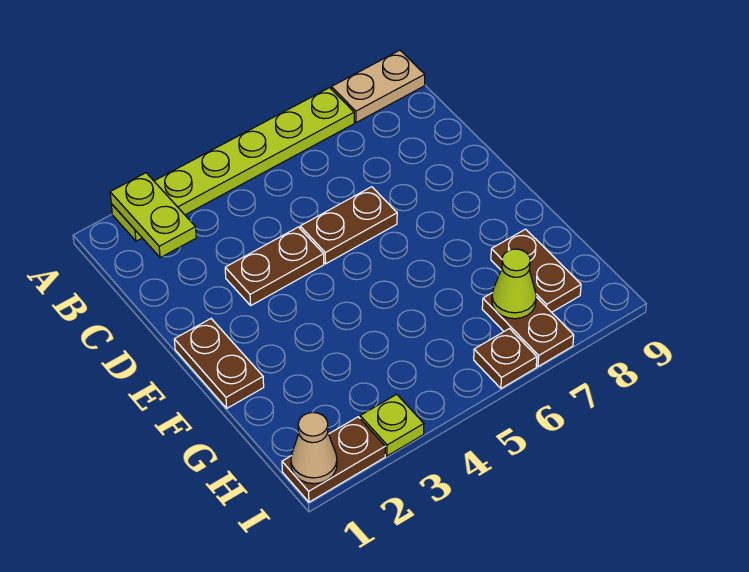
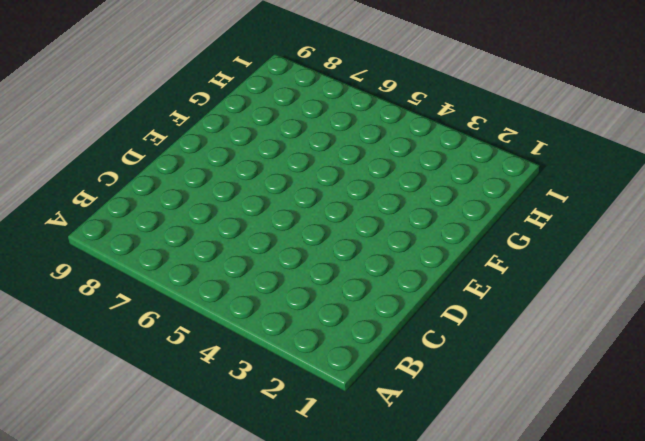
none -> lime 1x6 plate [111,88,354,241]
none -> tan 1x2 plate [331,50,425,123]
none -> brown 1x2 plate [225,227,324,305]

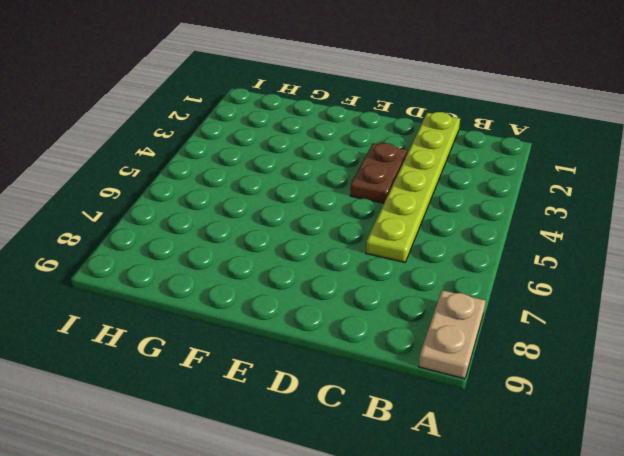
lime 1x6 plate [366,112,460,262] -> lime 1x6 plate moved to [111,88,354,241]
none -> brown 1x2 plate [300,187,397,264]
none -> brown 1x2 plate [174,319,264,408]
none -> brown 1x2 plate [491,229,581,312]

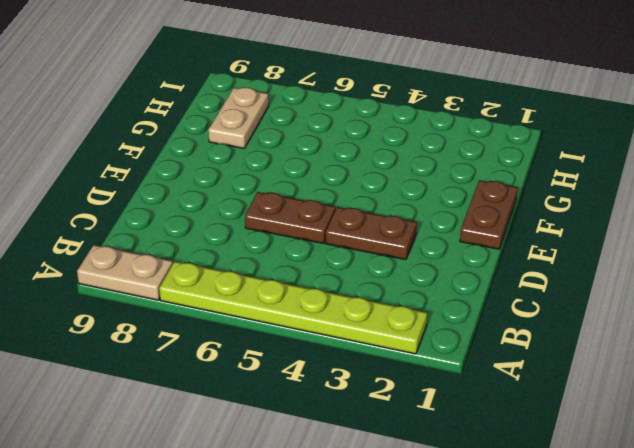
tan 1x2 plate [208,87,269,148] -> brown 1x2 plate [491,229,581,312]
none -> brown 1x2 plate [482,293,574,367]
none -> brown 1x2 plate [282,417,385,502]
none -> lime 1x1 plate [360,394,424,456]

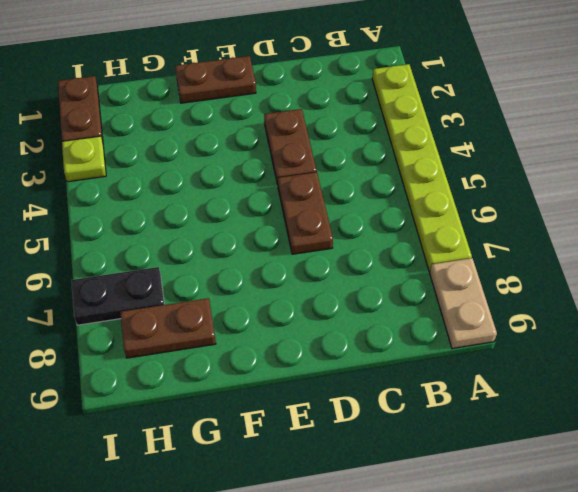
black 1x2 plate [72,267,164,325] -> brown 1x2 plate [482,293,574,367]
none -> brown 1x1 plate [474,329,537,388]
none -> lime 1x2 plate [110,173,196,258]
none -> lime 1x1 cone [492,249,536,319]

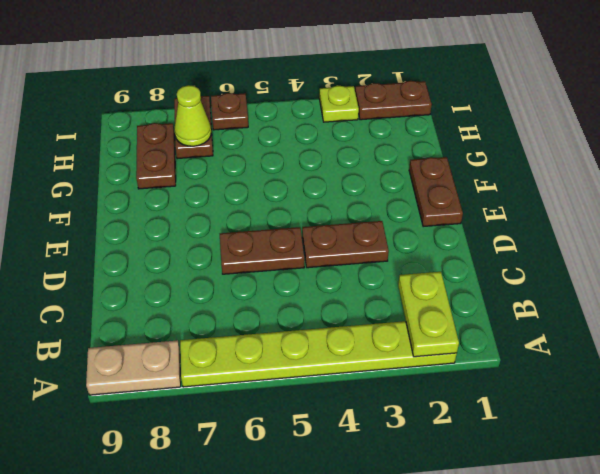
none -> tan 1x1 cone [291,413,337,484]

